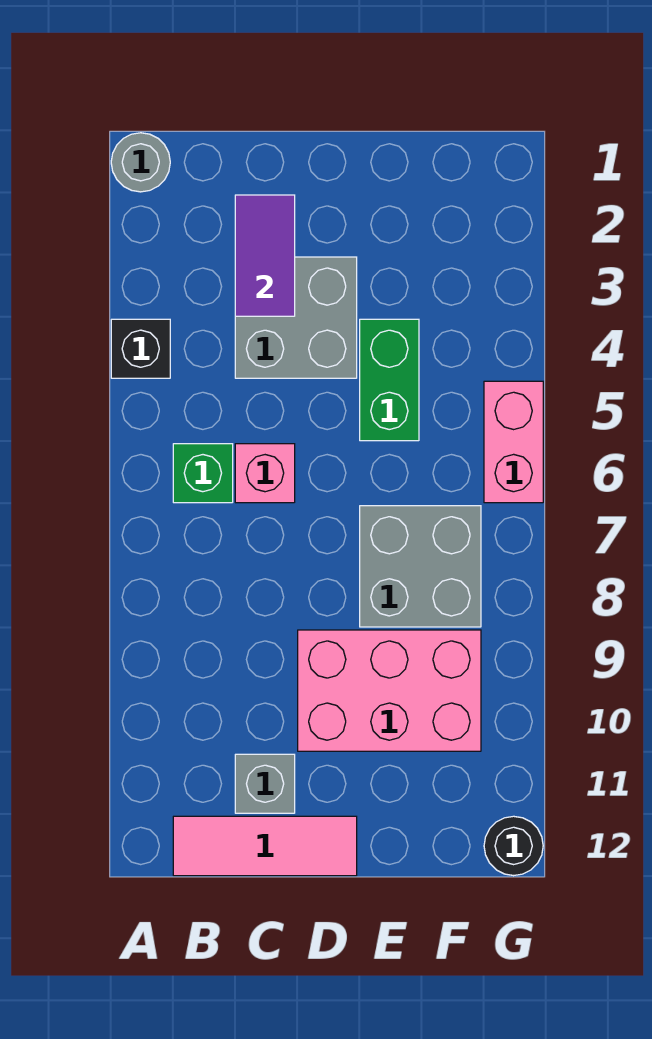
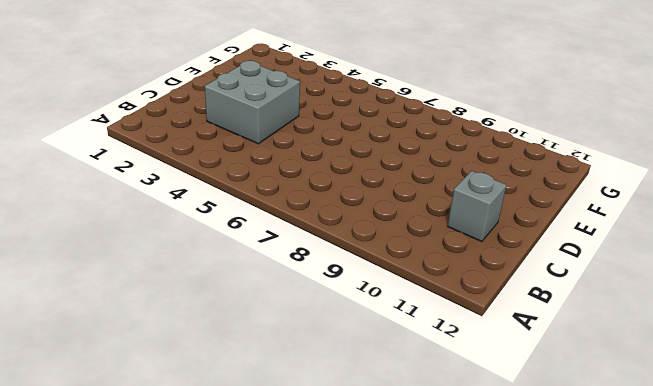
none -> grey 1x1 round brick [111,133,170,192]
none -> black 1x1 brick [111,319,170,378]
none -> green 1x1 brick [173,444,233,503]

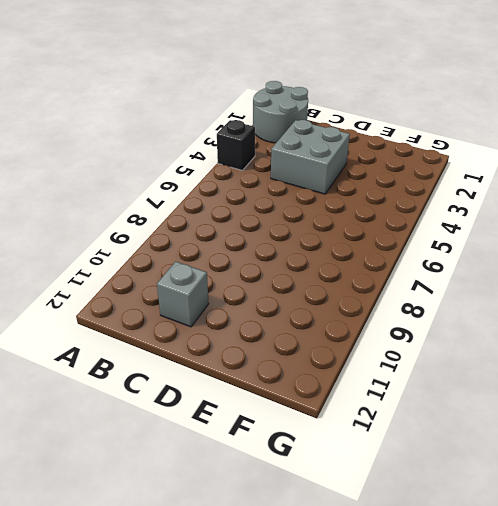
grey 2x2 round brick [253,81,308,143] -> grey 1x1 round brick [111,133,170,192]
none -> green 1x1 brick [173,444,233,503]
none -> pink 1x3 tile [173,816,357,876]
none -> pink 1x1 brick [235,444,295,503]

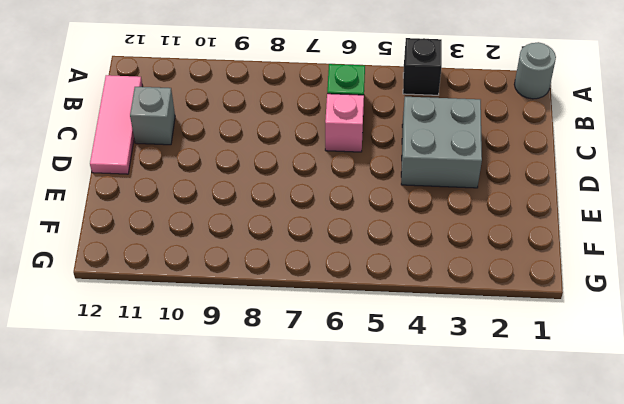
none -> pink 2x3 brick [298,630,481,751]
none -> green 1x2 brick [360,319,419,441]
none -> grey 2x2 brick [360,506,481,627]

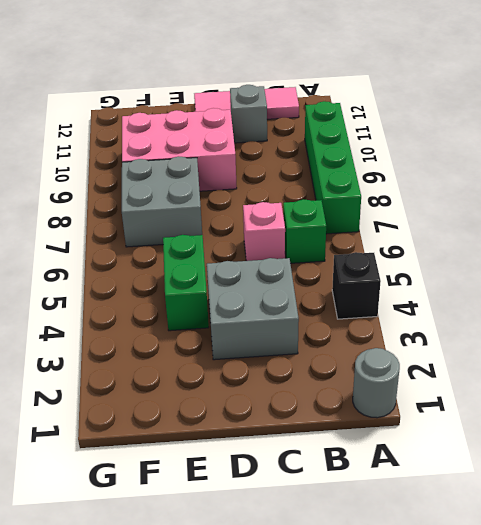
green 1x4 brick [305,101,361,234] -> none
none -> pink 1x2 brick [484,381,543,503]
none -> black 1x1 round brick [484,816,543,876]
none -> purple 1x2 tile [235,195,295,316]

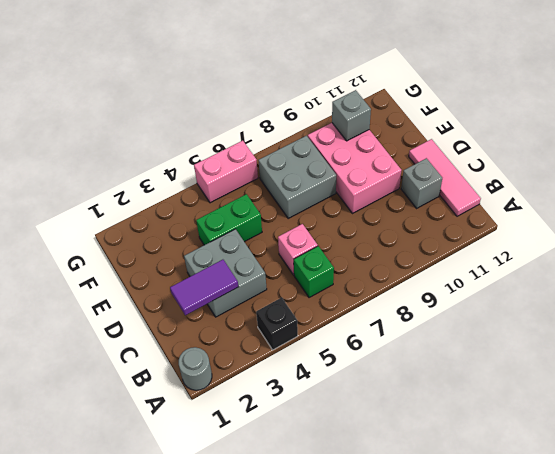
grey 1x1 brick [332,90,371,141] -> none
none -> black 1x1 round brick [484,816,543,876]

